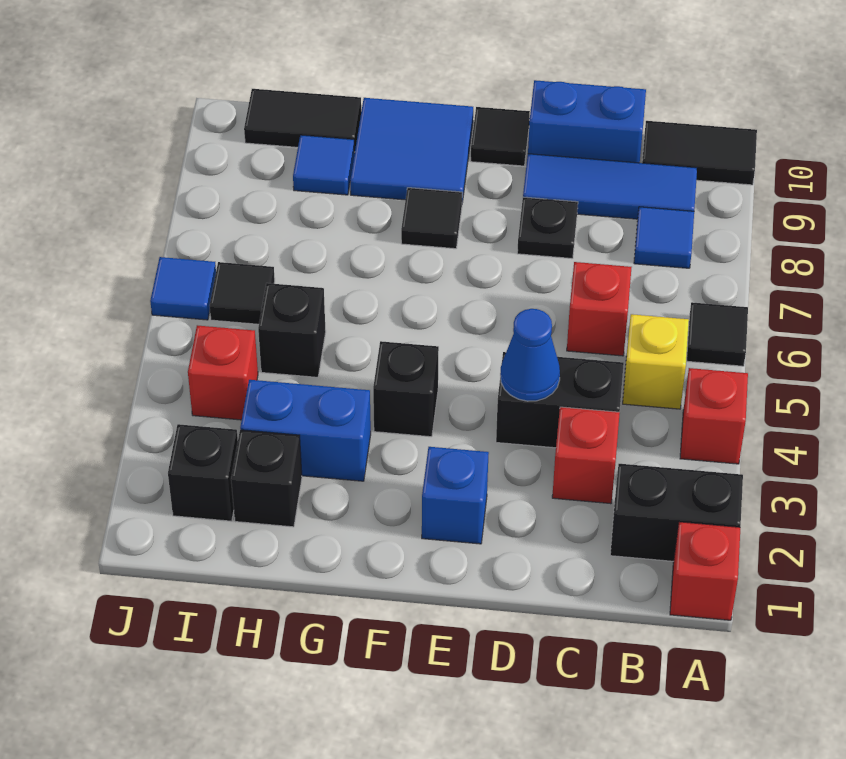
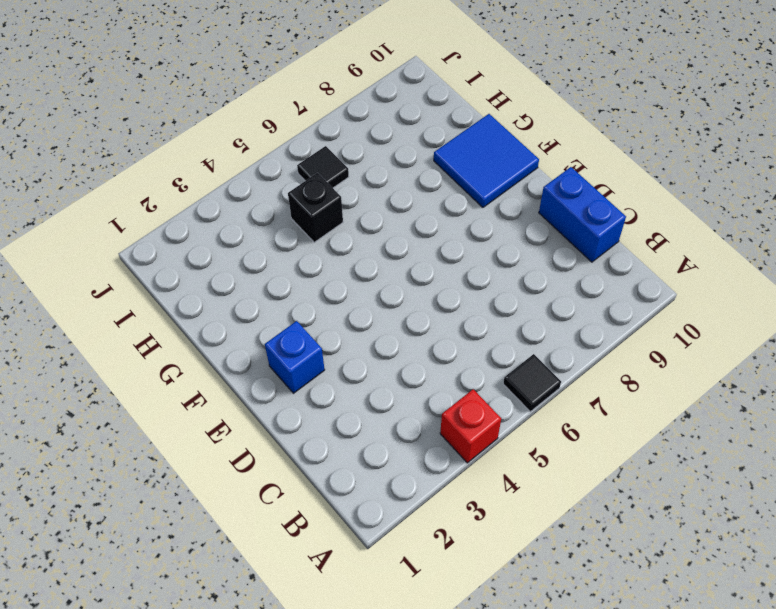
none -> red 1x1 brick [670,522,740,620]
none -> black 1x2 brick [610,464,743,561]
none -> black 1x2 tile [642,121,757,185]

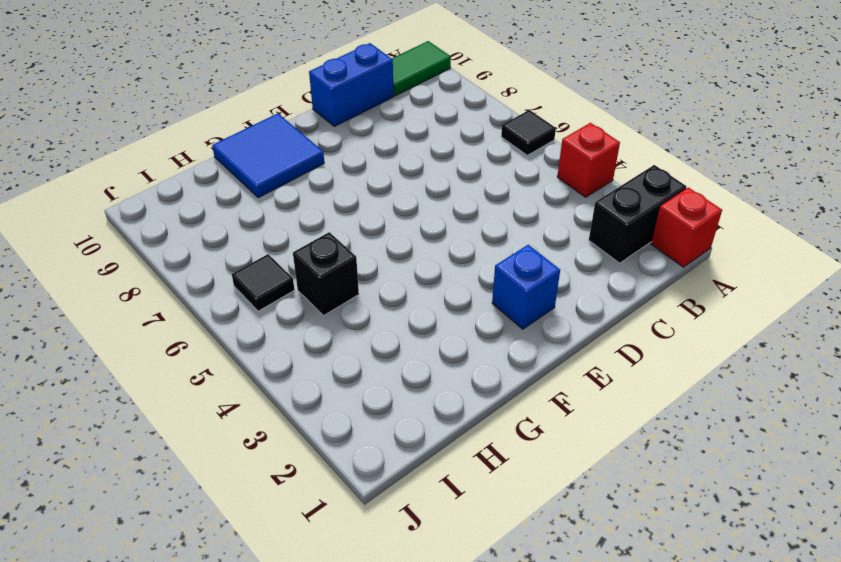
green 1x2 tile [392,41,451,96] -> black 1x2 tile [642,121,757,185]
none -> yellow 1x1 brick [623,314,689,409]
none -> blue 1x1 tile [634,207,694,268]
none -> blue 1x3 tile [523,154,697,219]

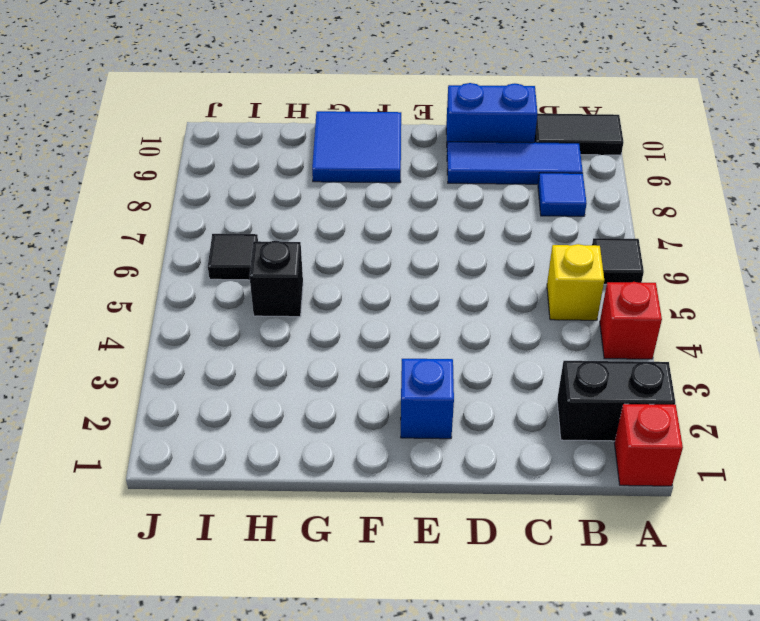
none -> red 1x1 brick [552,407,620,504]
none -> black 1x2 brick [496,352,624,448]
none -> red 1x1 brick [567,262,632,356]

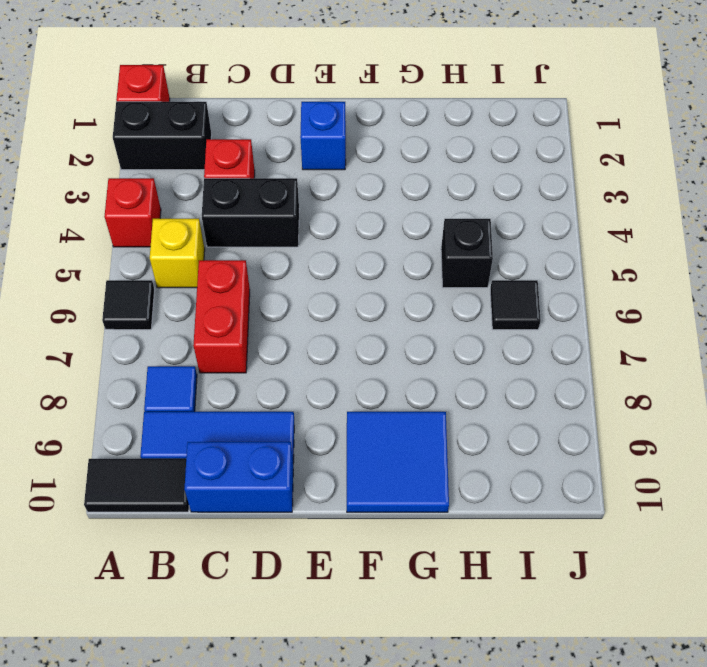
red 1x2 brick [193,260,250,373] -> red 1x1 brick [567,262,632,356]
none -> black 1x1 plate [517,197,578,259]
none -> black 1x1 tile [471,107,530,166]
none -> black 1x1 brick [373,341,439,437]

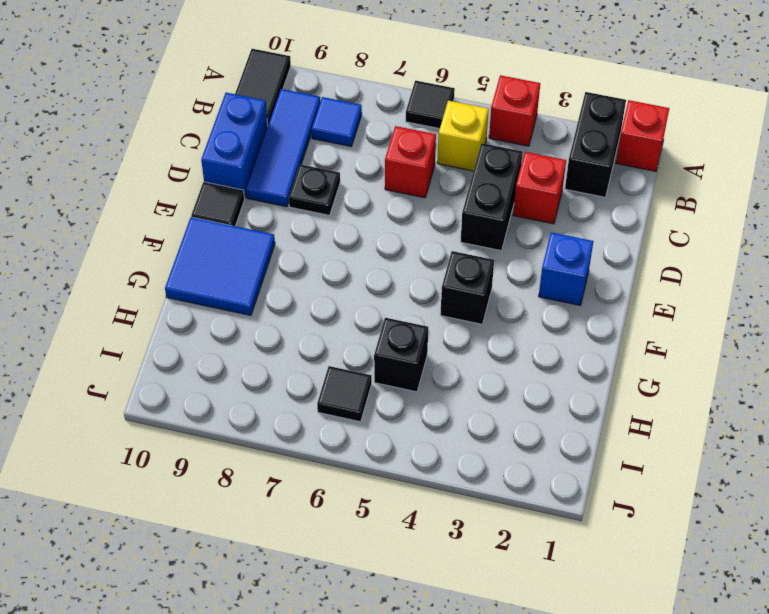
none -> black 1x1 tile [401,188,462,249]
none -> blue 1x2 brick [240,380,371,481]
none -> black 1x1 brick [231,430,302,527]

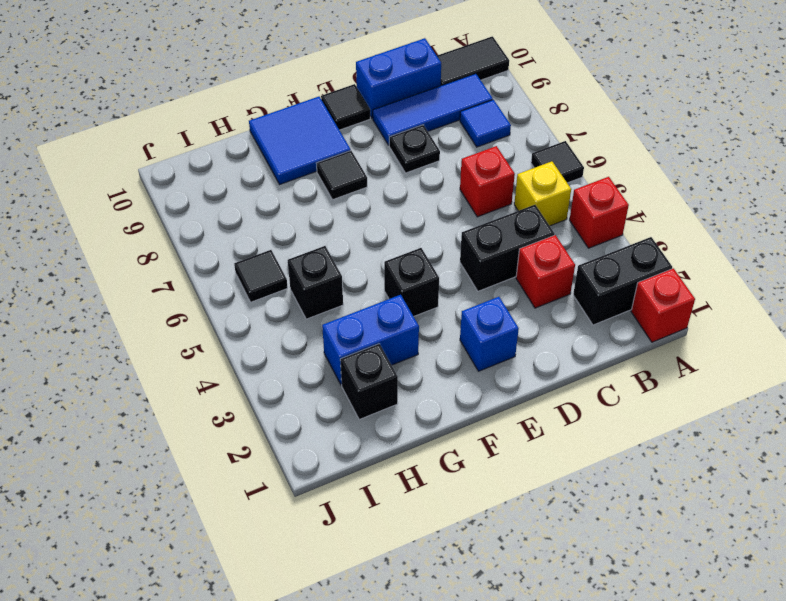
none -> blue 1x1 tile [293,135,355,195]
none -> black 1x2 tile [244,89,361,152]
none -> black 1x1 brick [168,424,238,521]

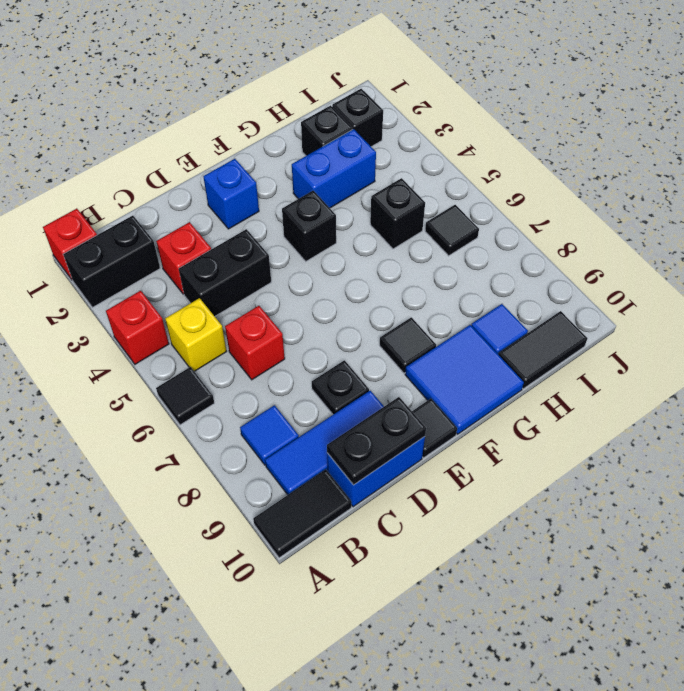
black 1x2 plate [327,397,426,485] -> none
none -> red 1x1 brick [188,325,258,420]
none -> blue 1x1 tile [150,257,216,320]
none -> blue 1x1 cone [500,309,560,401]

